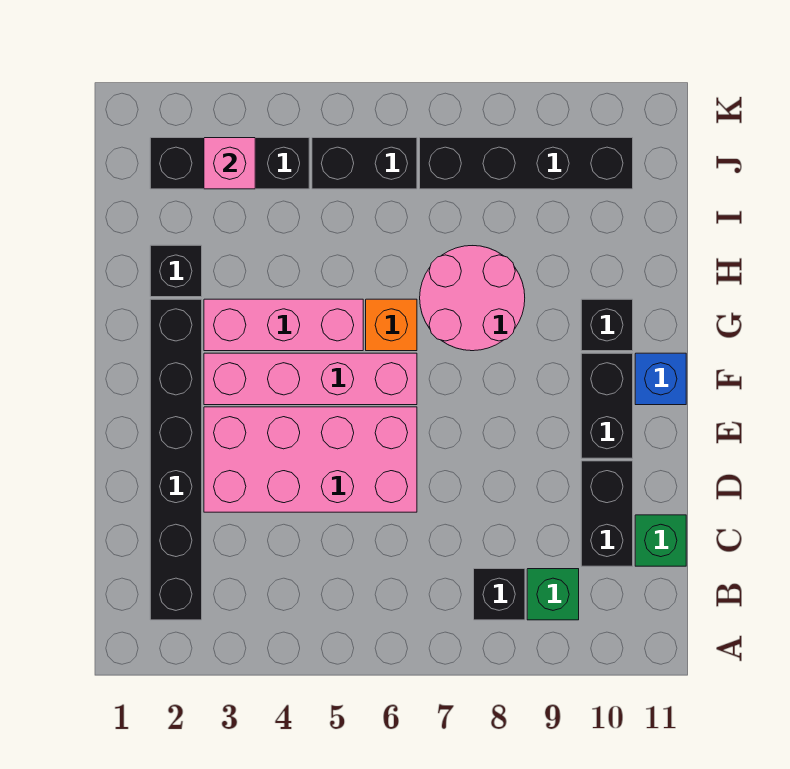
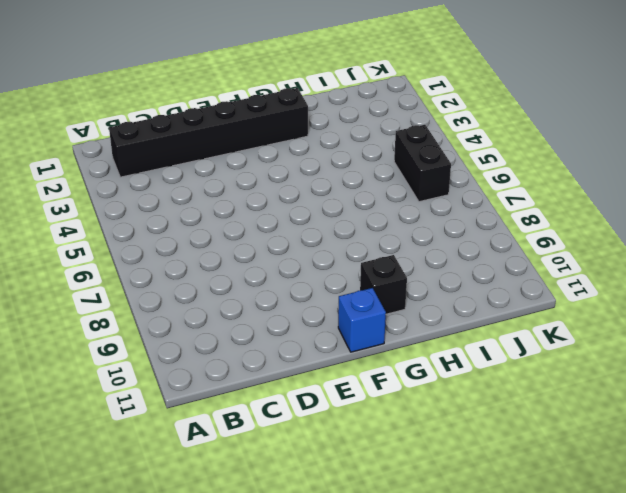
none -> black 1x1 brick [474,569,525,620]
none -> green 1x1 brick [527,569,579,620]
none -> black 1x2 brick [581,461,633,566]

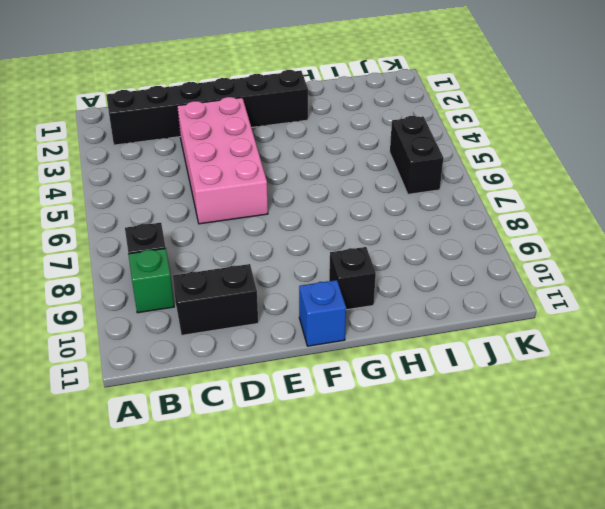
none -> green 1x1 brick [635,515,686,566]
none -> black 1x2 brick [581,353,633,458]
none -> pink 1x4 brick [204,353,417,405]

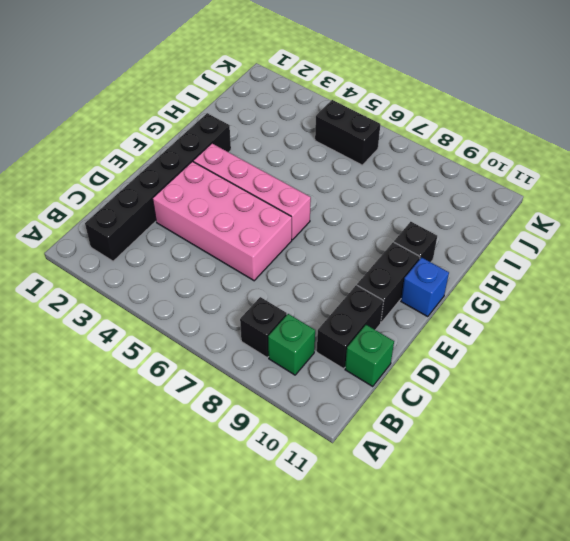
none -> pink 1x3 brick [204,299,363,351]
none -> orange 1x1 brick [366,299,417,351]
none -> pink 2x2 round brick [420,246,525,351]

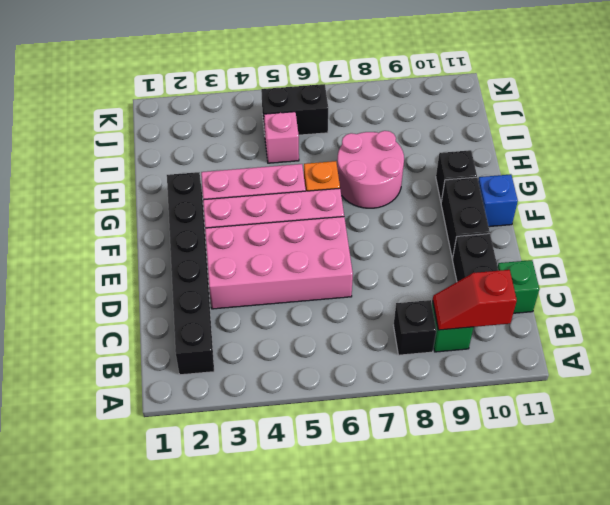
red 1x2 slope [433,270,517,330] -> none
pink 1x1 brick [264,112,299,163] -> pink 1x1 brick moved to [204,138,255,189]
none -> black 1x1 brick [150,245,202,297]
none -> black 1x3 brick [150,138,309,189]
none -> black 1x4 brick [420,138,633,189]

